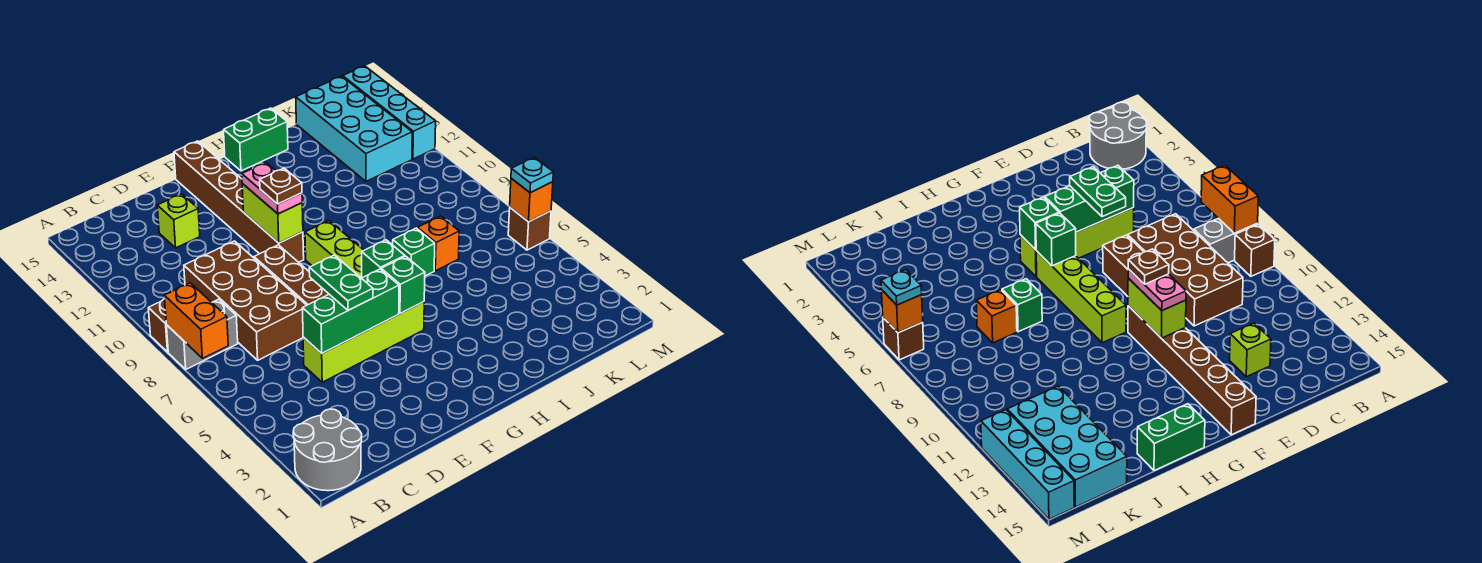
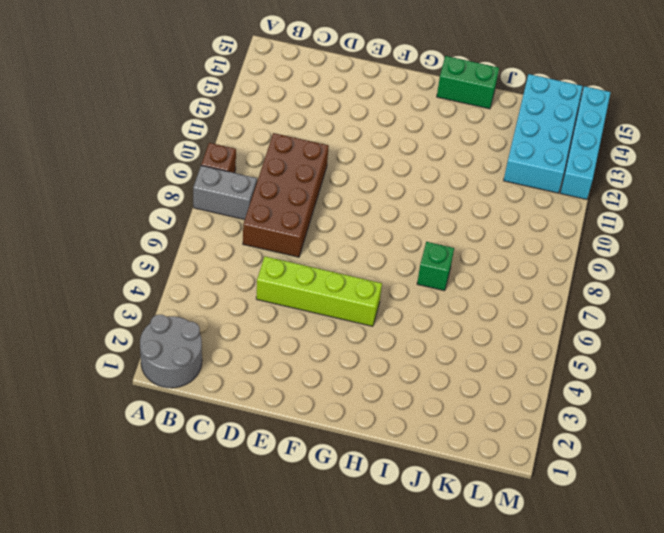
none -> lime 1x1 brick [157,194,200,248]
none -> brown 1x3 brick [254,245,329,305]
none -> brown 1x6 brick [174,141,304,262]

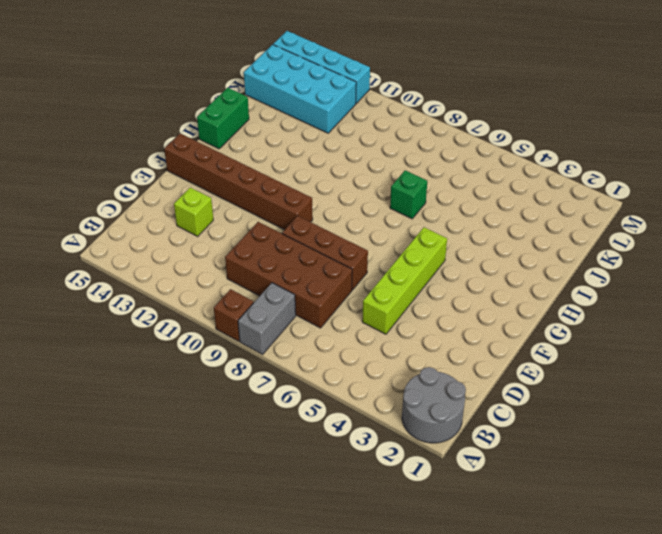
none -> lime 1x4 brick [305,221,364,278]
none -> orange 1x1 brick [418,216,459,271]
none -> brown 1x1 brick [508,208,551,250]

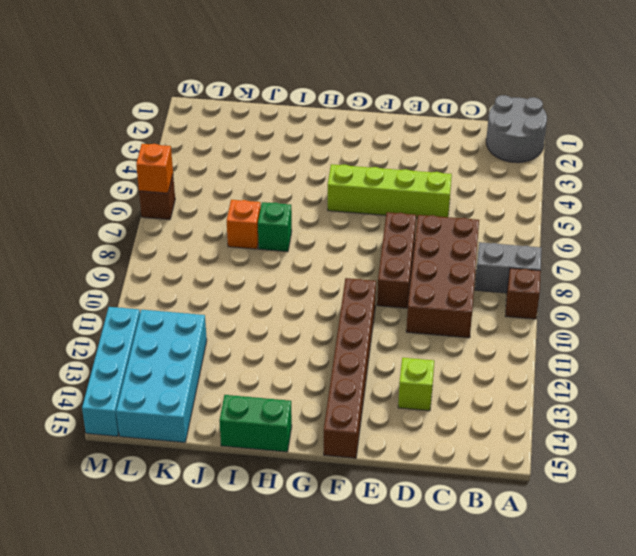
none -> lime 1x4 brick [305,221,364,278]
none -> orange 1x2 brick [164,283,228,358]
none -> green 1x3 brick [303,269,399,353]

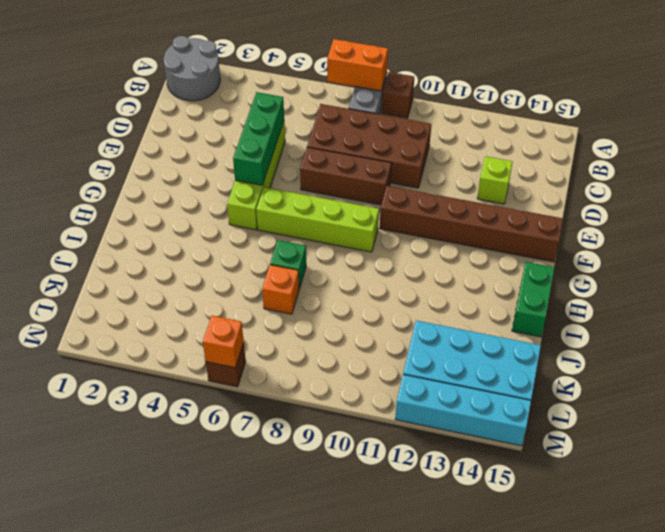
none -> lime 1x2 brick [242,184,303,243]
none -> green 1x1 brick [381,256,425,314]
none -> green 1x1 brick [362,240,405,278]

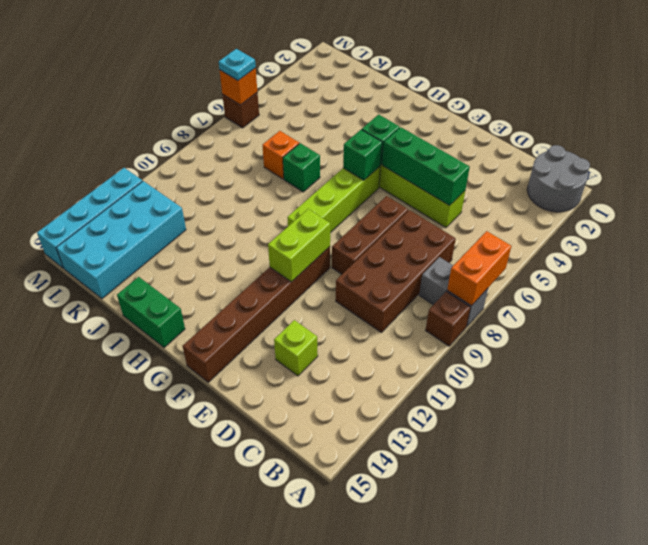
none -> green 1x2 plate [309,255,373,310]
none -> pink 1x2 plate [242,163,302,214]
none -> brown 1x1 plate [260,168,302,204]

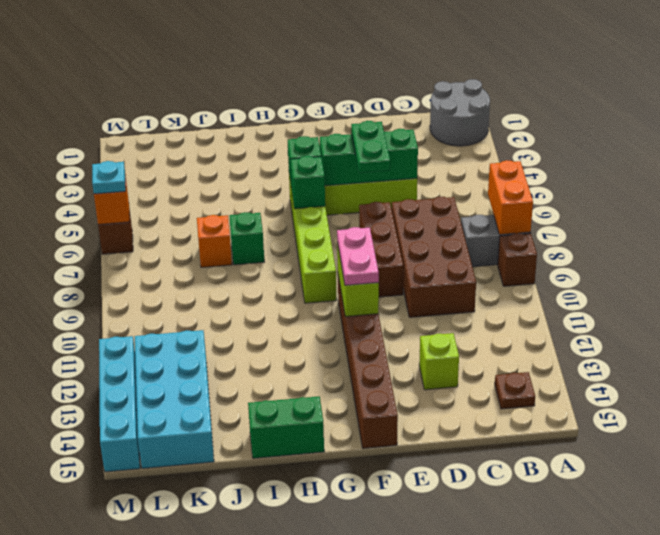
brown 1x1 plate [495,372,535,409] -> brown 1x1 plate moved to [260,168,302,204]

